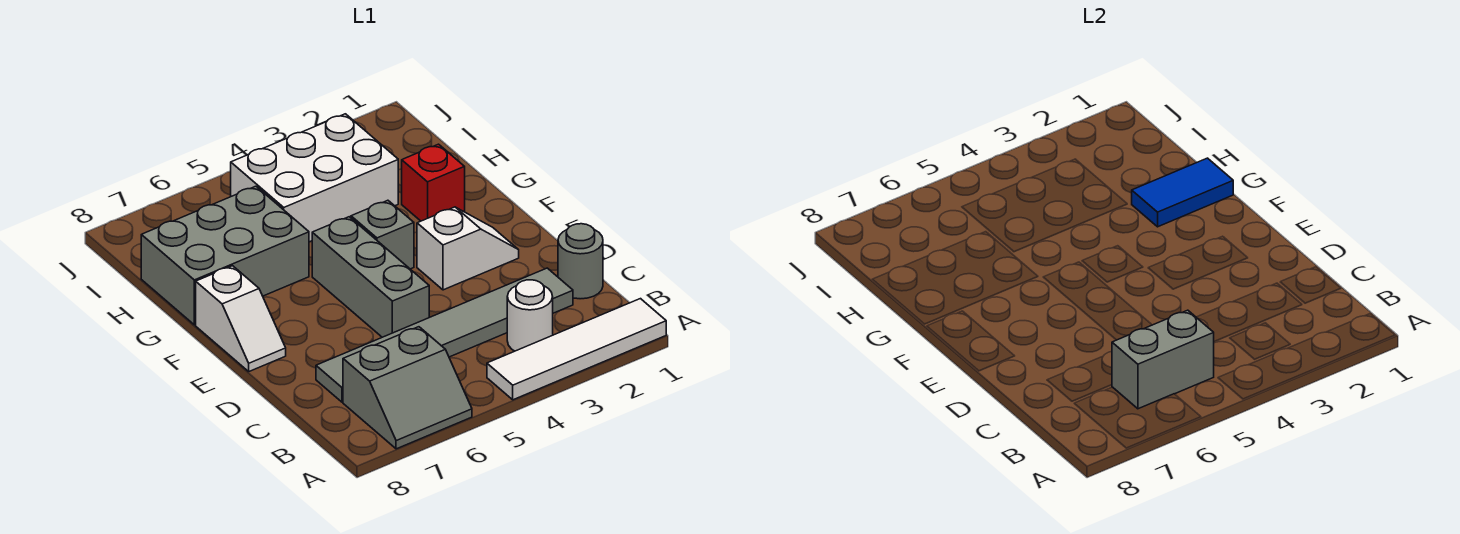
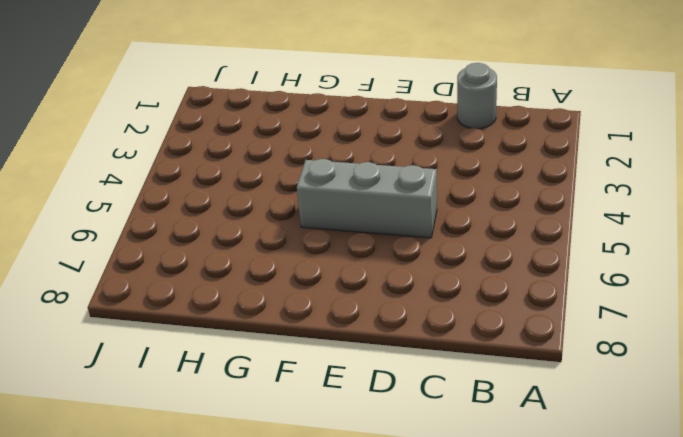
none -> white 1x4 tile [487,299,666,400]
none -> grey 2x2 slope [343,327,472,449]
none -> white 1x1 round brick [507,280,553,351]

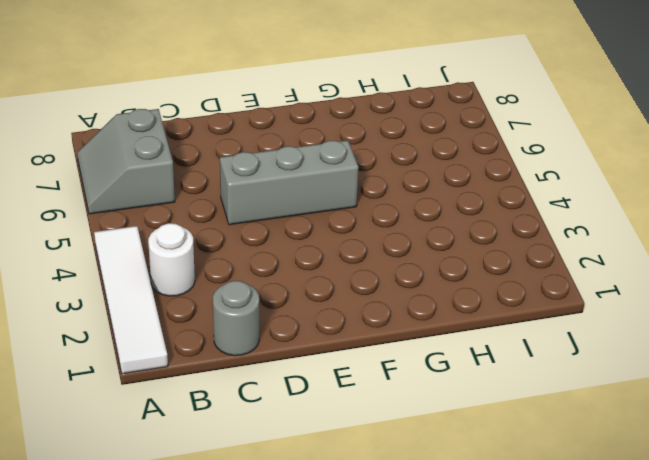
none -> grey 1x6 tile [316,268,573,402]
none -> white 1x2 slope [417,207,519,290]
none -> white 1x2 slope [196,266,286,371]

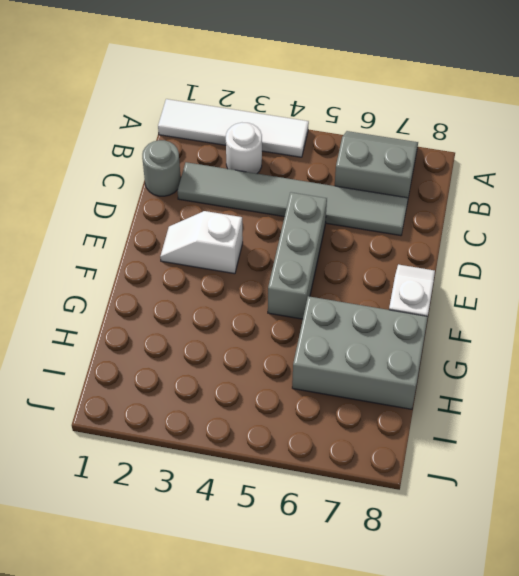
none -> grey 1x1 brick [351,200,414,269]
none -> red 1x1 brick [402,144,465,221]
none -> white 2x3 brick [231,114,398,242]

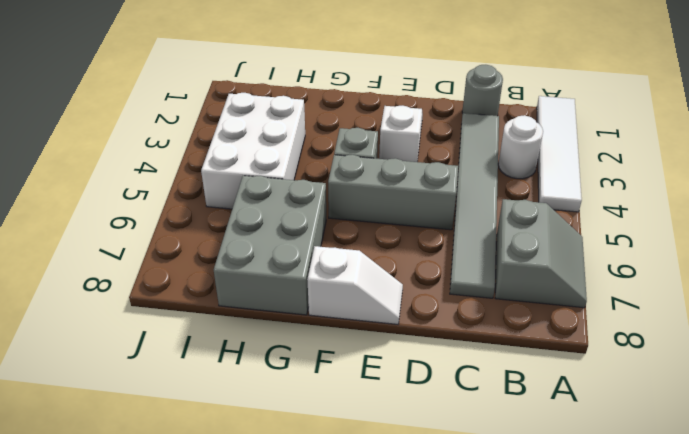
none -> red 1x1 brick [402,144,465,221]
none -> grey 1x2 brick [1112,310,1214,409]
none -> blue 1x2 tile [1132,158,1233,227]

